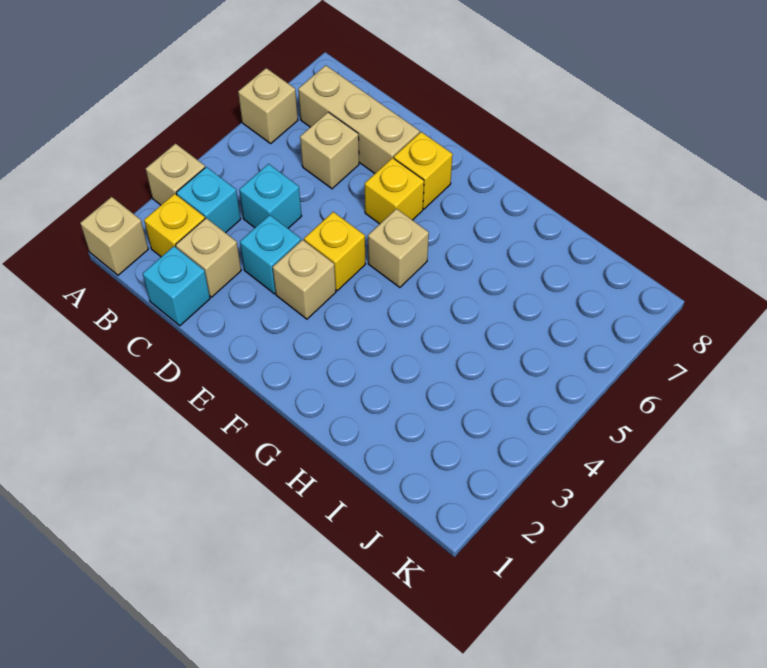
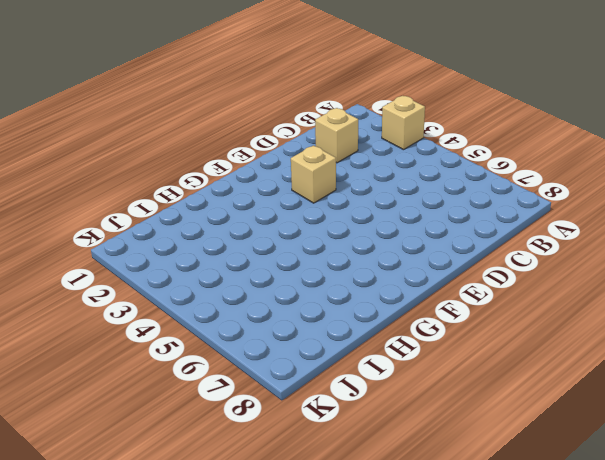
none -> tan 1x1 brick [80,197,148,275]
none -> tan 1x1 brick [238,68,298,143]
none -> yellow 1x1 brick [144,194,205,257]

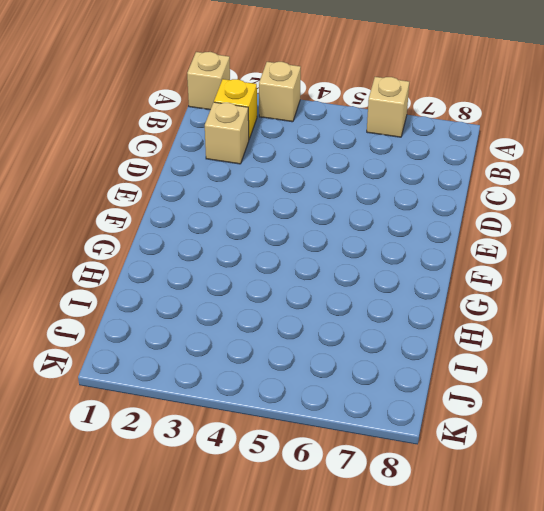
none -> cyan 1x1 brick [176,167,241,233]
none -> tan 1x3 brick [298,65,420,173]
none -> cyan 1x1 brick [143,246,210,326]

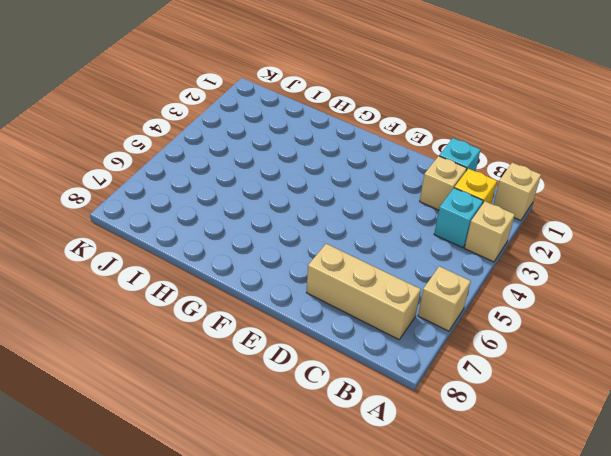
none -> cyan 1x1 brick [239,164,301,228]
none -> tan 1x1 brick [300,112,359,189]
none -> cyan 1x1 brick [240,215,301,294]

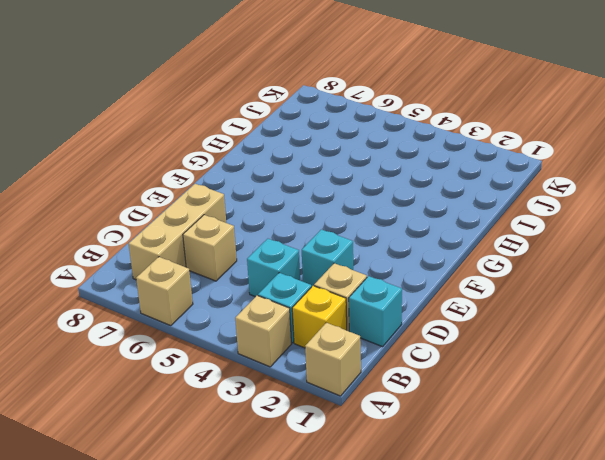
none -> tan 1x1 brick [273,240,336,319]
none -> yellow 1x1 brick [304,212,365,291]
none -> yellow 1x1 brick [365,158,424,224]

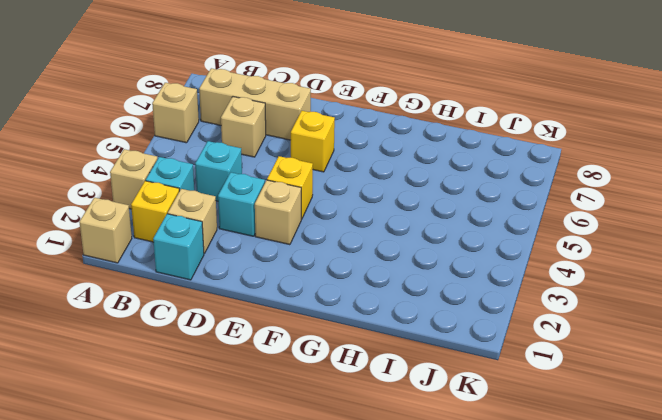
none -> yellow 1x1 brick [394,132,453,209]
none -> tan 1x1 brick [368,209,429,287]

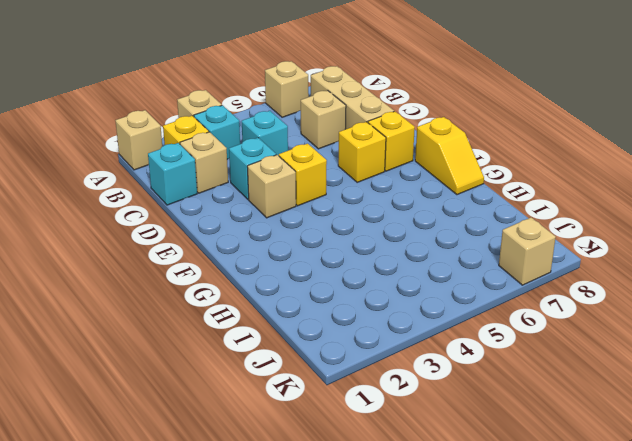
yellow 1x2 slope [415,117,484,195] -> none
tan 1x1 brick [499,218,556,285] -> tan 1x1 brick moved to [368,209,429,287]

